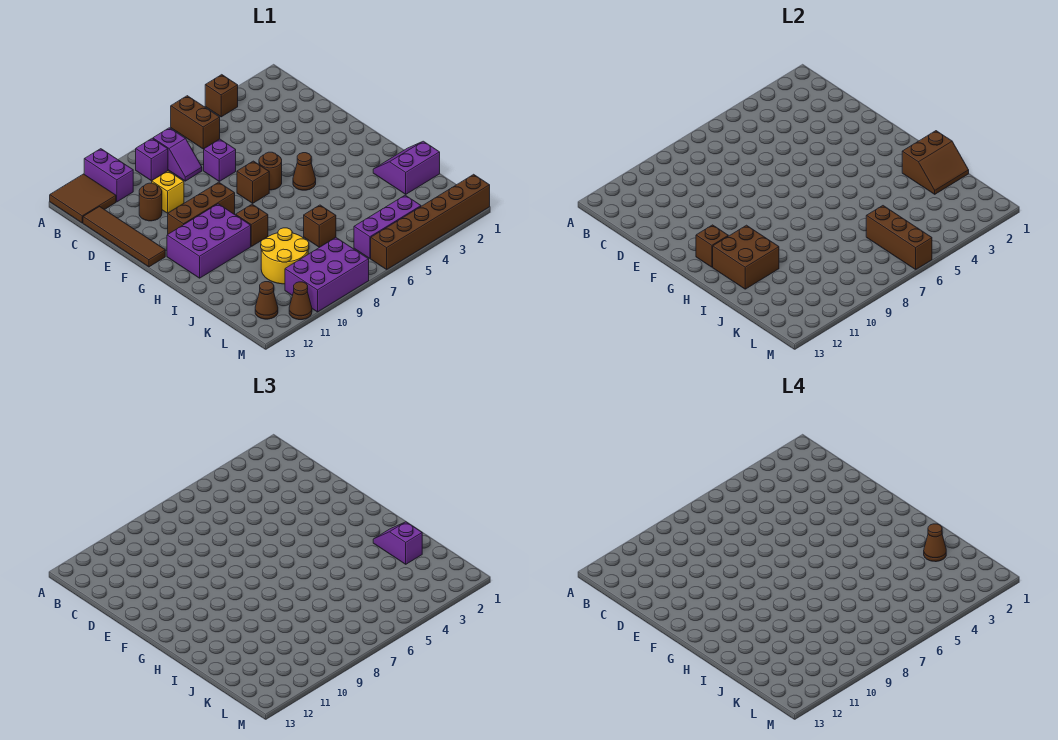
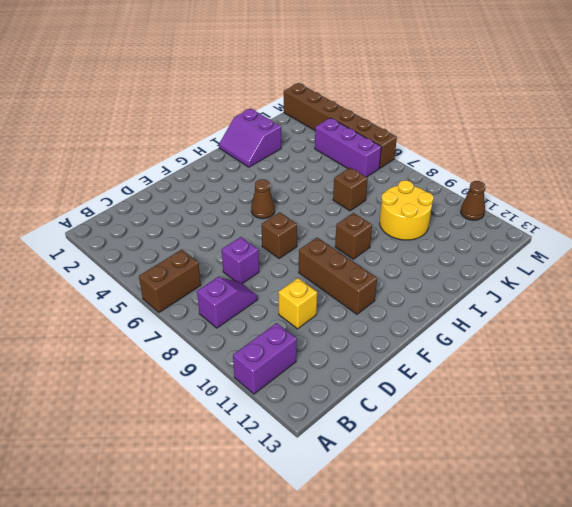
none -> brown 1x1 brick [205,75,238,117]
none -> brown 2x2 tile [50,174,116,223]
none -> purple 1x1 brick [136,138,168,181]
none -> brown 1x4 tile [83,207,165,267]

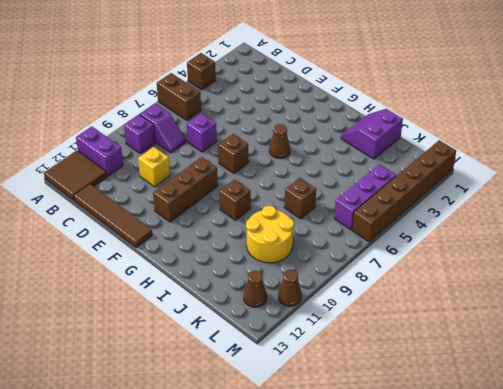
none -> brown 1x1 round brick [139,183,162,221]
none -> brown 1x1 round brick [259,152,282,190]
none -> purple 2x3 brick [167,204,251,278]
none -> purple 2x3 brick [285,238,369,312]

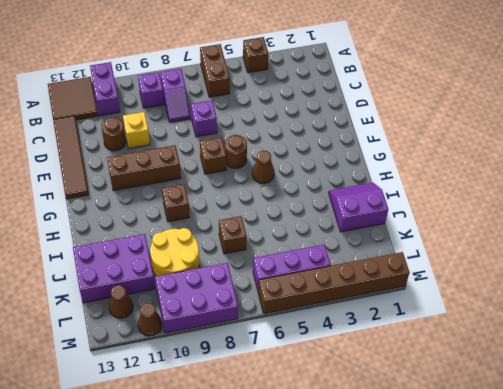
purple 2x3 brick [73,234,155,303] -> purple 2x3 brick moved to [167,204,251,278]
none -> brown 1x1 brick [696,225,728,267]
none -> brown 2x2 brick [713,225,779,289]
none -> brown 2x2 slope [902,131,969,194]
none -> brown 1x3 brick [866,206,932,269]

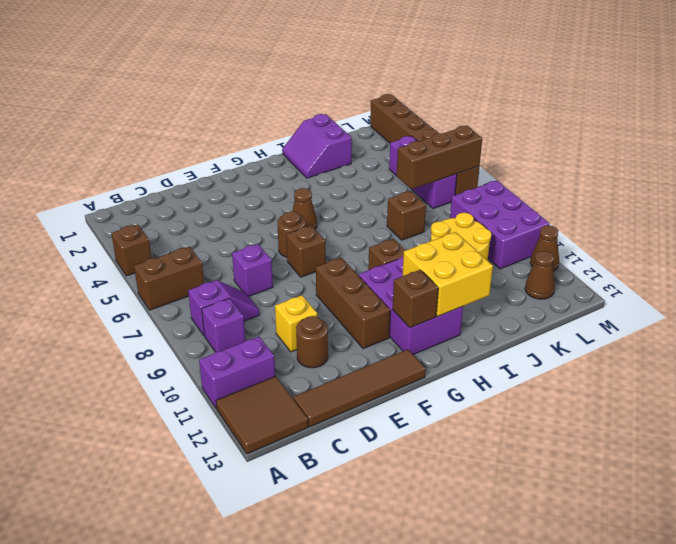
yellow 2x2 brick [403,232,493,316] -> brown 2x2 brick [713,225,779,289]
none -> brown 2x2 slope [902,131,969,194]
none -> purple 1x2 slope [373,522,422,564]
none -> brown 1x1 cone [924,524,946,562]

